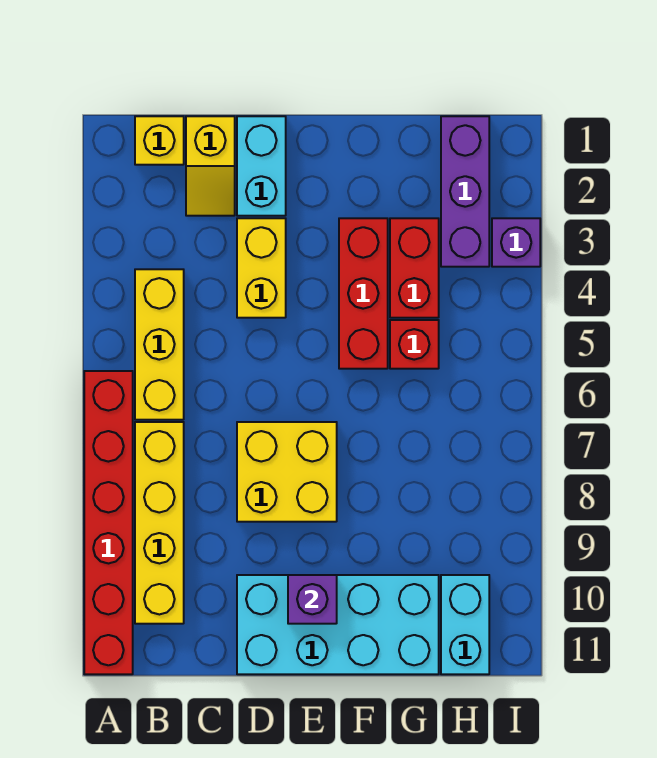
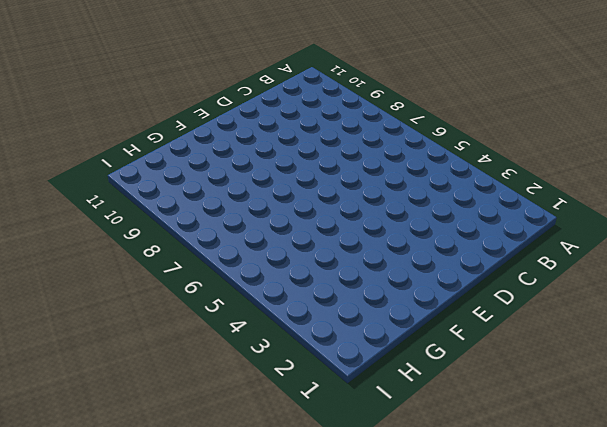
none -> red 1x6 brick [84,371,133,674]
none -> yellow 1x1 brick [135,116,184,165]
none -> yellow 1x3 brick [135,269,184,420]

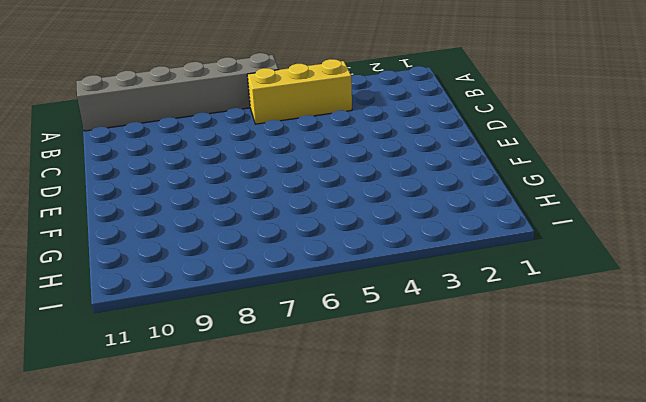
grey 1x6 brick [76,53,279,131] -> red 1x6 brick [84,371,133,674]
none -> yellow 1x1 brick [135,116,184,165]
none -> yellow 1x4 brick [135,422,184,624]
none -> yellow 1x2 slope [186,116,235,216]

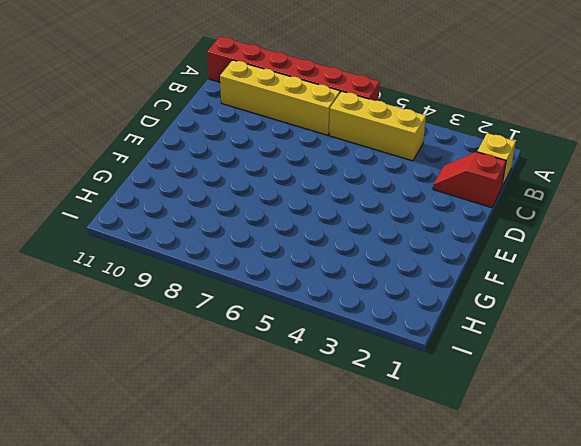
red 1x2 slope [433,152,506,208] -> yellow 1x2 slope [186,116,235,216]
none -> cyan 1x2 brick [237,116,286,216]
none -> yellow 1x2 brick [237,218,286,318]
none -> yellow 2x2 brick [237,422,337,522]

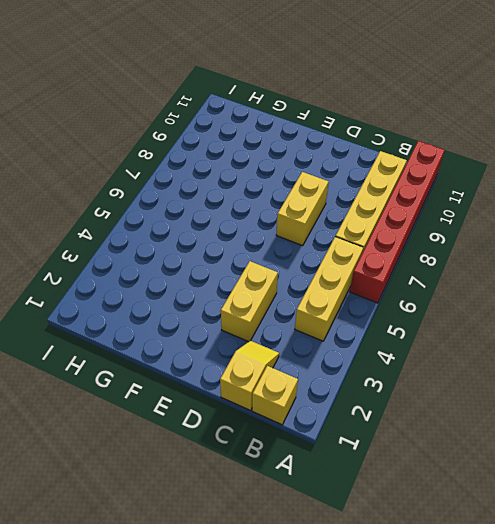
yellow 1x2 brick [276,172,329,246] -> yellow 2x2 brick [237,422,337,522]
none -> cyan 1x2 brick [237,116,286,216]
none -> cyan 2x4 brick [237,575,439,674]
none -> red 1x3 brick [339,218,388,369]

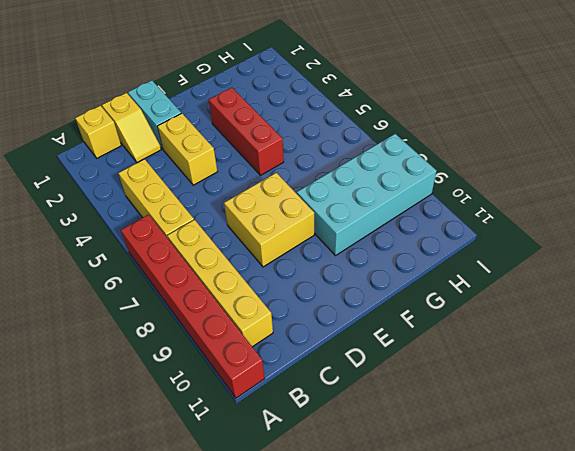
cyan 2x4 brick [297,134,436,256] -> cyan 2x4 brick moved to [237,575,439,674]
none -> red 1x2 brick [390,218,439,318]
none -> red 1x1 brick [390,320,439,369]
none -> purple 1x3 brick [441,116,489,267]

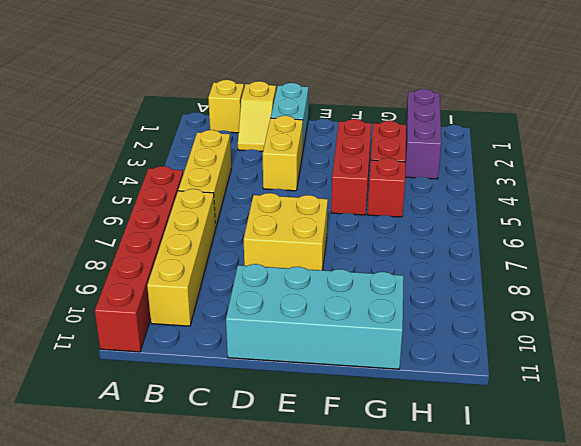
none -> cyan 1x2 brick [441,575,489,674]
none -> purple 1x1 brick [492,218,540,267]
none -> purple 1x1 brick [288,575,337,624]

